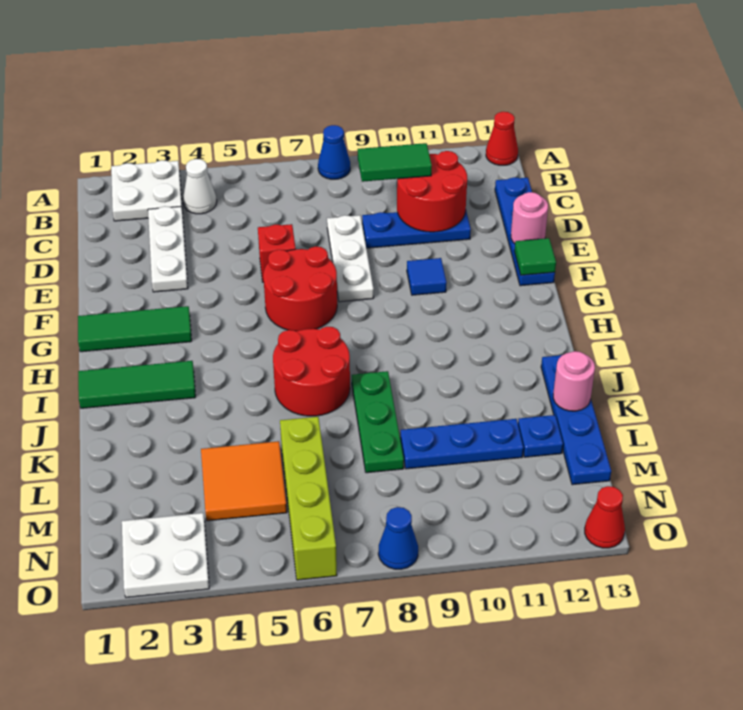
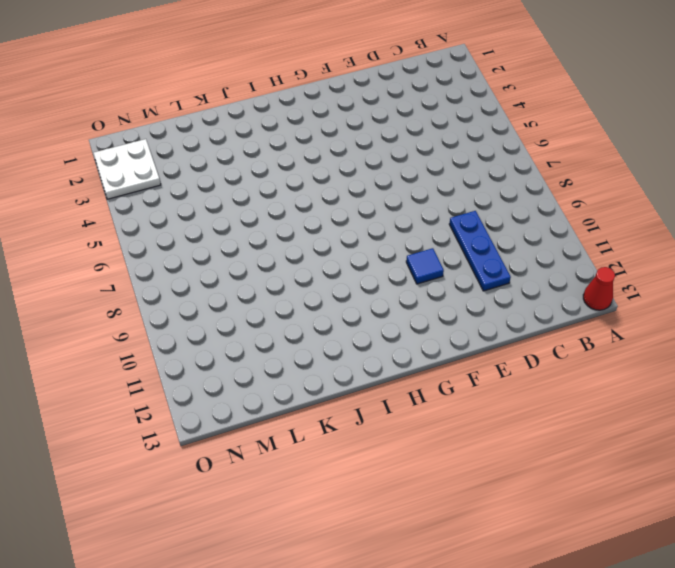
none -> white 2x2 plate [111,160,182,221]
none -> blue 1x1 cone [318,125,350,179]
none -> white 1x1 cone [183,159,217,214]

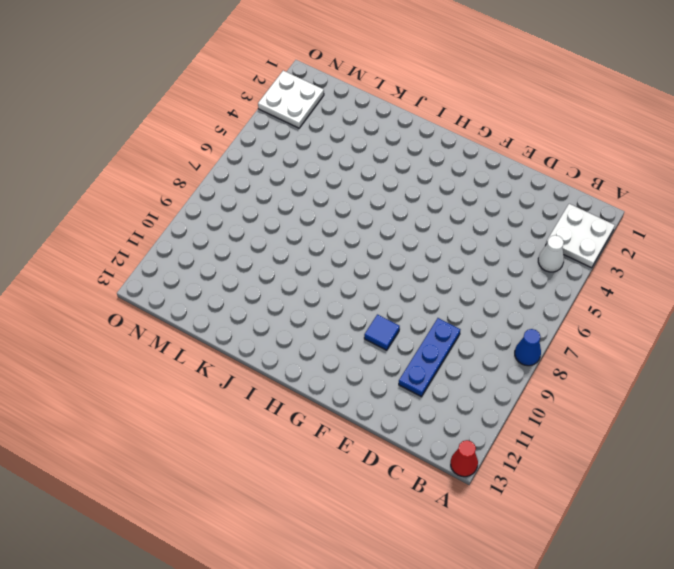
none -> white 1x3 plate [148,206,188,292]
none -> blue 1x4 plate [495,177,555,286]
none -> white 1x3 plate [327,215,374,302]

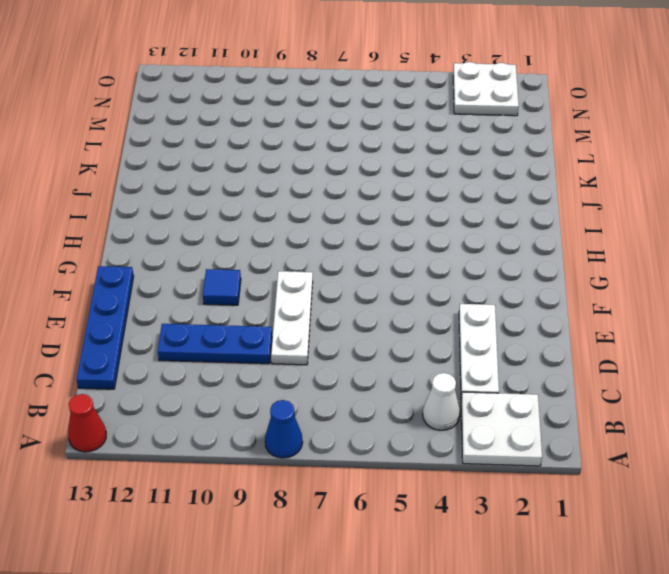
none -> red 1x1 brick [258,224,296,282]
none -> red 2x2 round brick [263,246,337,331]
none -> green 1x3 tile [78,306,192,352]

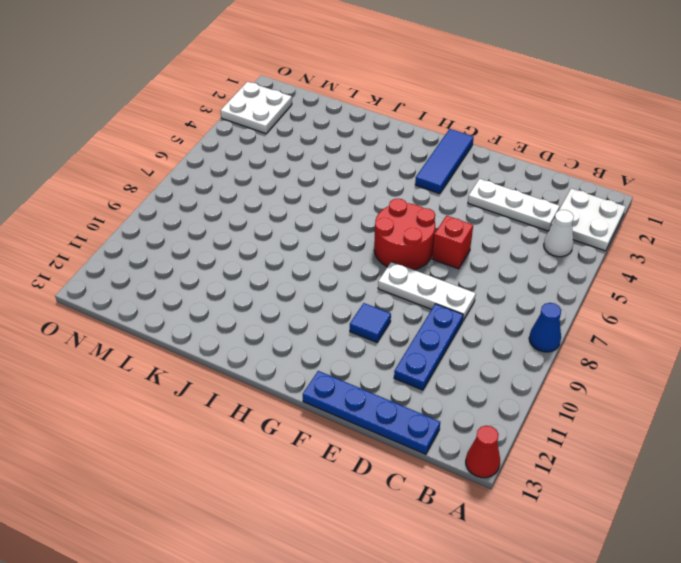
blue 1x3 tile [415,129,474,194] -> green 1x3 tile [78,306,192,352]
none -> green 1x3 tile [78,361,196,408]
none -> red 2x2 round brick [273,327,350,416]
none -> green 1x3 plate [352,371,404,473]

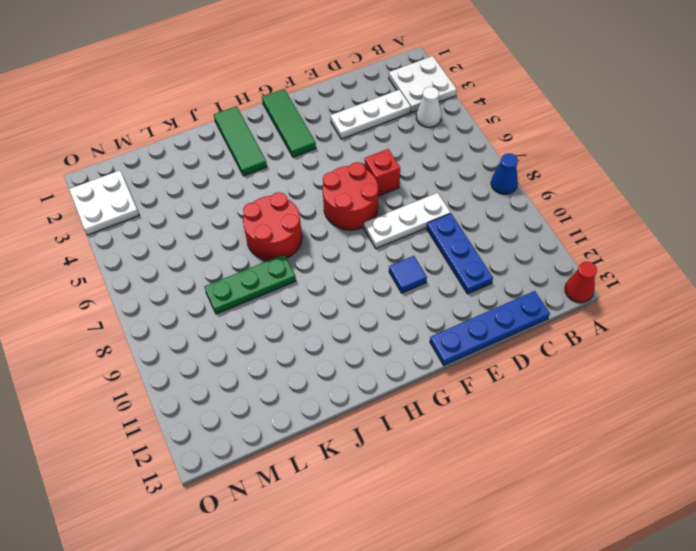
none -> blue 1x4 plate [541,355,611,485]
none -> orange 2x2 tile [201,441,287,521]
none -> lime 1x4 brick [280,417,337,580]

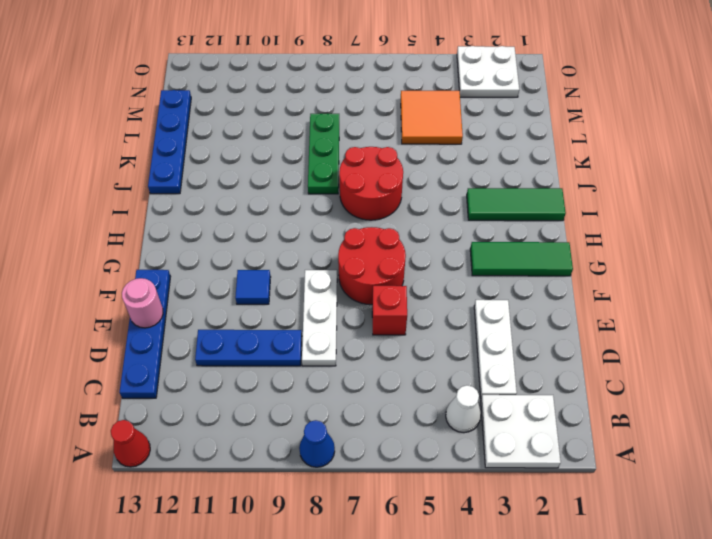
none -> lime 1x4 brick [280,417,337,580]
none -> blue 1x3 plate [400,419,523,469]
none -> blue 1x1 plate [518,415,563,457]

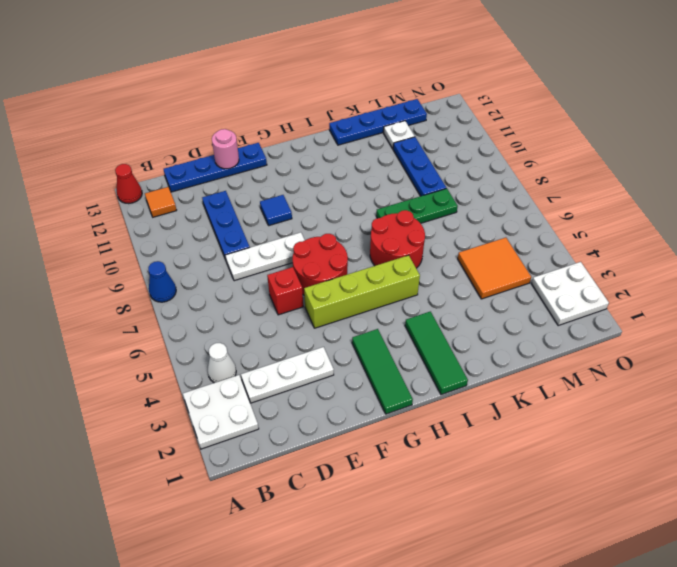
orange 1x1 tile [145,187,177,217] -> none
lime 1x4 brick [304,255,420,328] -> lime 1x4 brick moved to [280,417,337,580]
white 1x1 plate [384,121,415,148] -> blue 1x1 plate [518,415,563,457]
none -> blue 1x1 cone [378,507,418,569]
none -> red 1x1 cone [585,486,625,548]
none -> red 2x2 round brick [397,151,467,232]

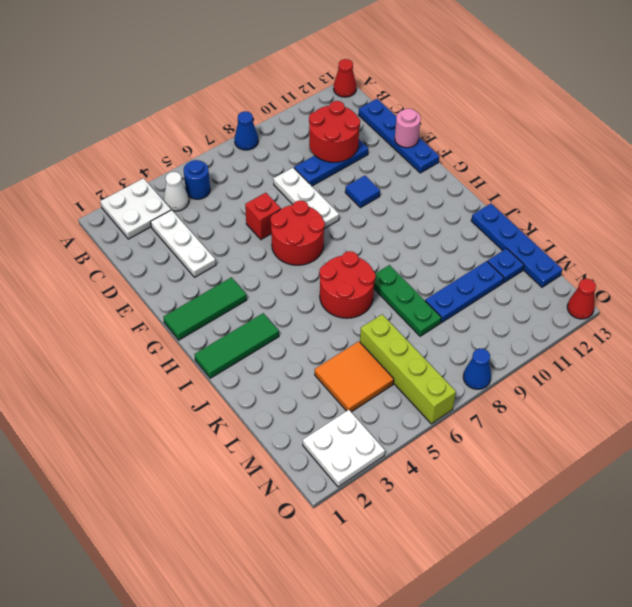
blue 1x1 round brick [184,160,210,199] -> none
none -> green 1x1 tile [514,238,556,275]
none -> pink 1x1 round brick [553,351,595,411]
none -> green 1x2 tile [358,143,432,182]

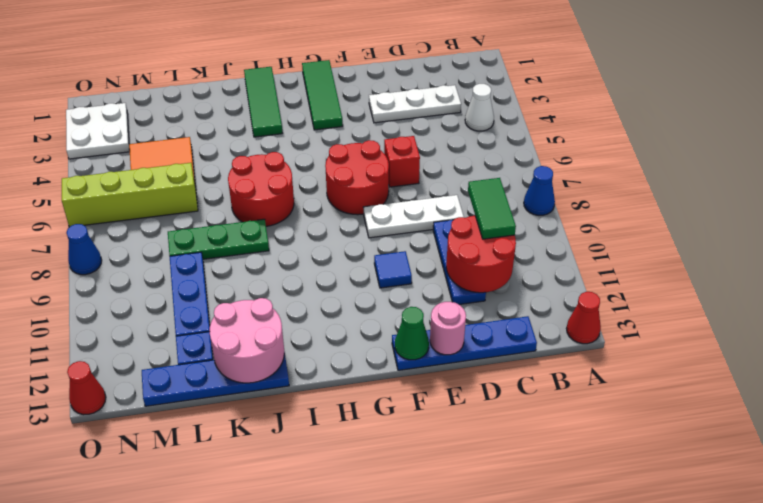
green 1x1 cone [395,307,429,360] -> green 1x1 tile [514,238,556,275]
pink 2x2 round brick [210,298,284,383] -> pink 1x1 round brick [553,351,595,411]
none -> white 2x2 plate [111,160,182,221]

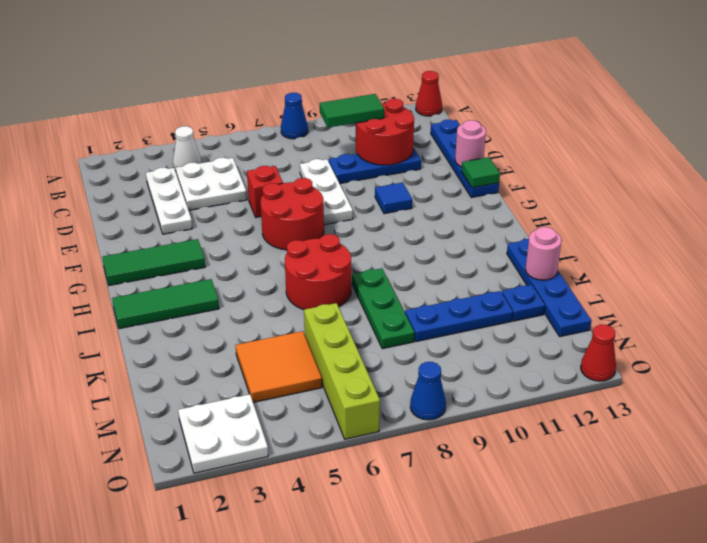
white 2x2 plate [176,158,247,210] -> white 2x2 plate moved to [111,160,182,221]

